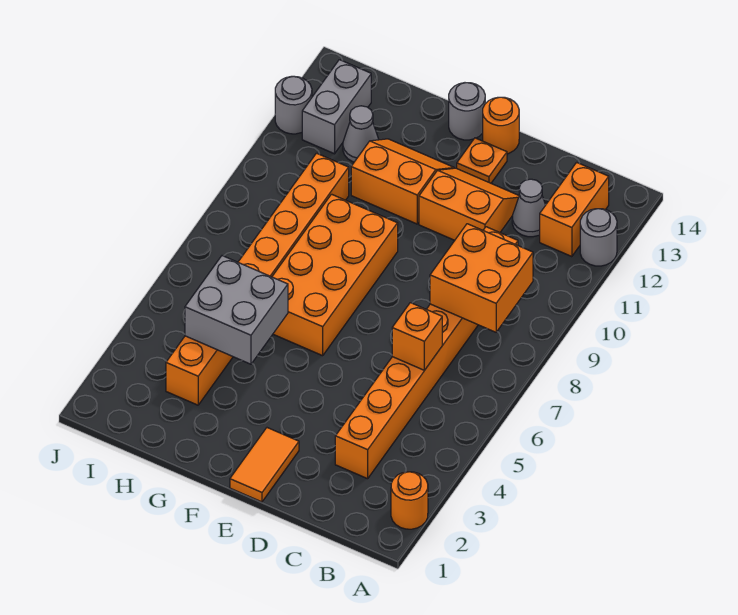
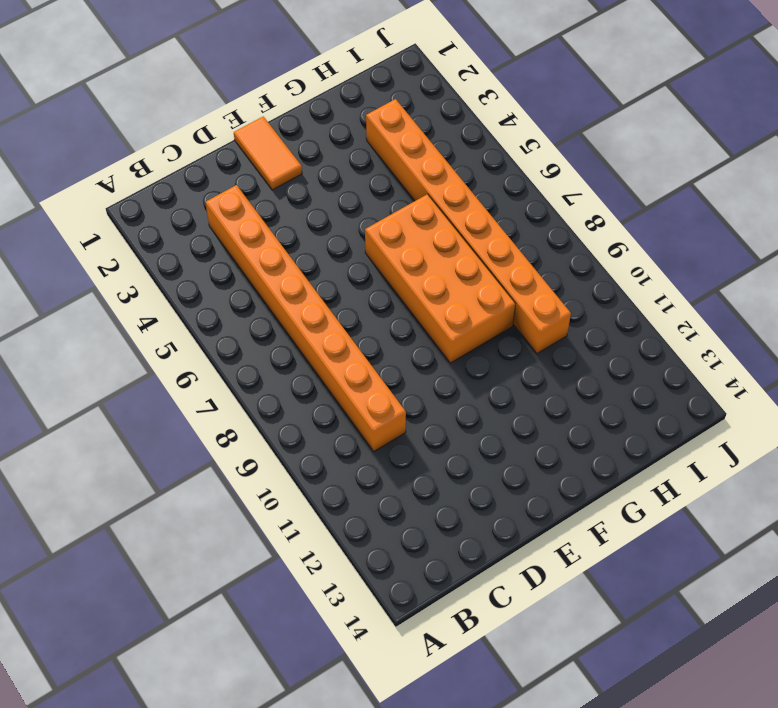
none -> orange 1x1 round brick [391,472,428,529]
none -> grey 1x1 round brick [580,209,617,266]
none -> orange 1x2 brick [540,162,609,257]

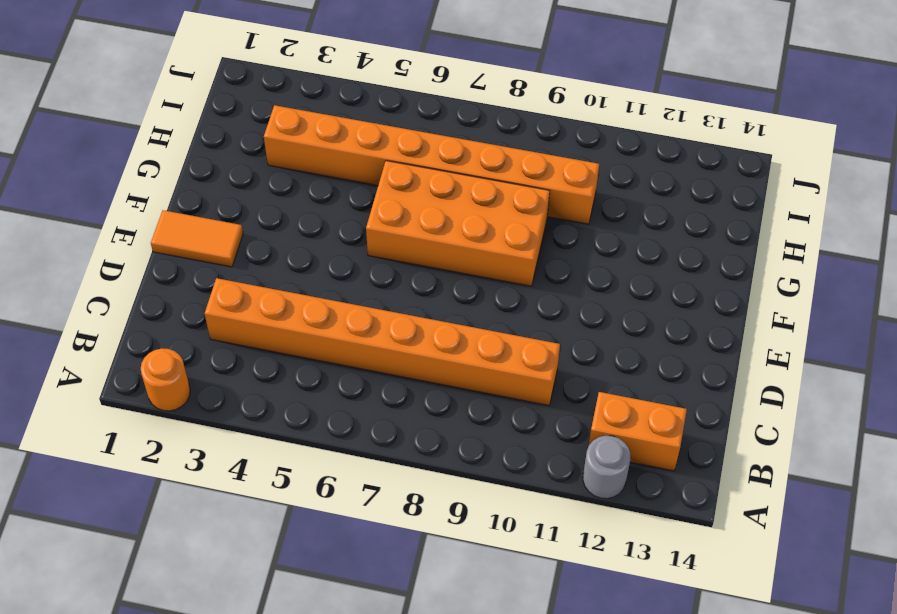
none -> grey 1x1 cone [512,179,545,237]
none -> orange 2x2 slope [419,168,519,240]
none -> orange 1x1 plate [457,138,507,183]

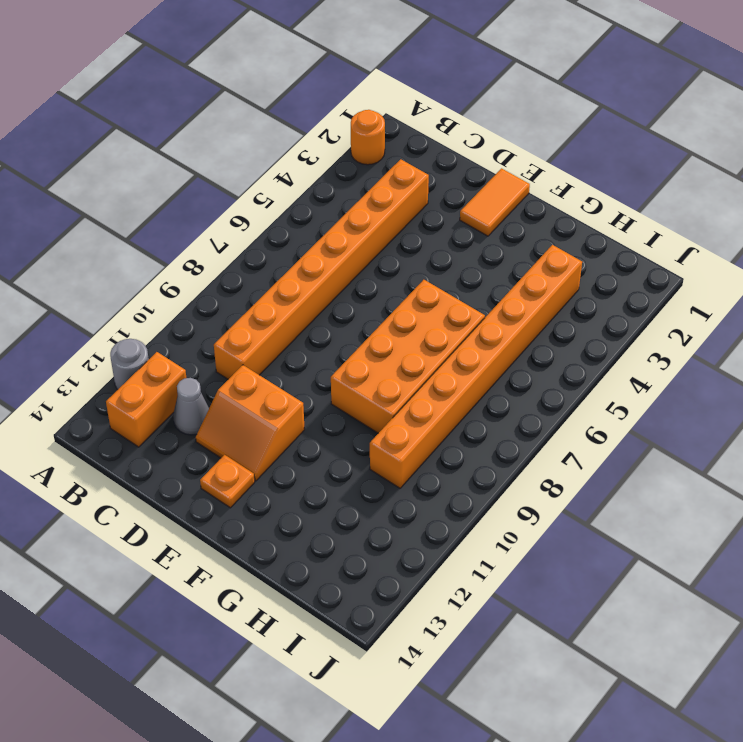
none -> orange 1x1 round brick [483,97,519,154]
none -> orange 2x2 slope [351,139,454,224]
none -> grey 1x1 round brick [449,83,485,140]

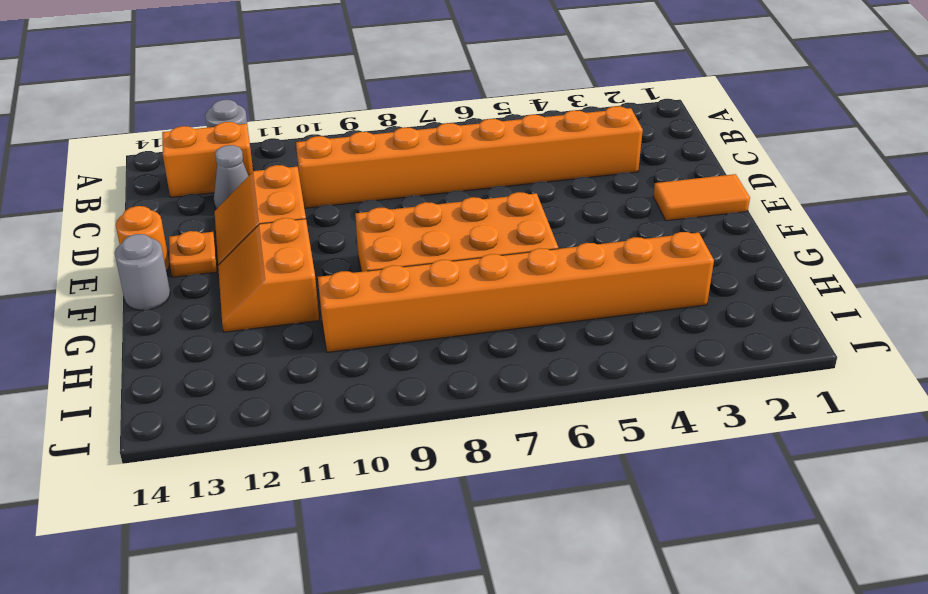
none -> orange 1x1 round brick [391,472,428,529]
none -> grey 1x1 cone [343,106,379,162]
none -> grey 1x2 brick [302,60,371,154]

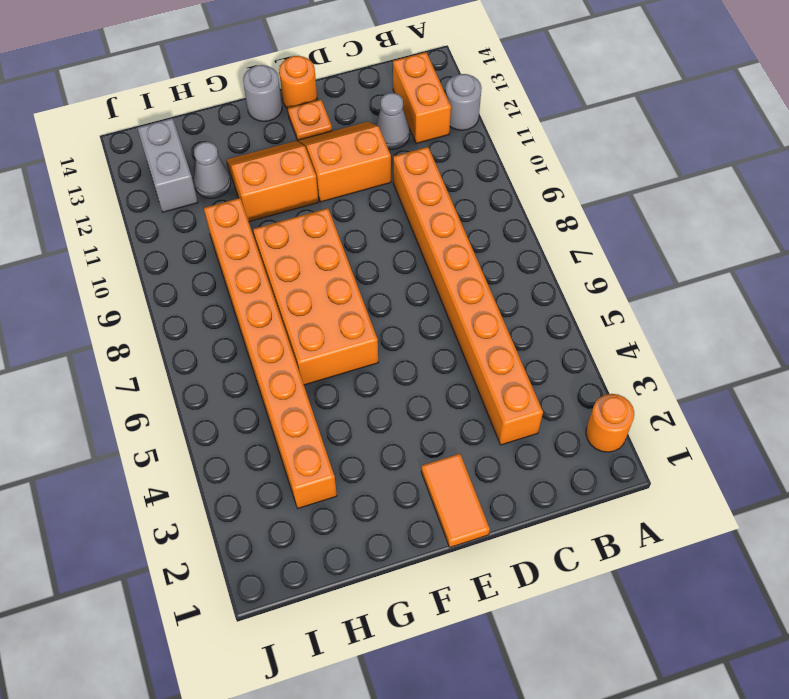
none -> grey 1x1 round brick [275,76,312,134]
none -> orange 2x2 brick [430,224,533,332]
none -> orange 1x1 brick [392,303,442,370]

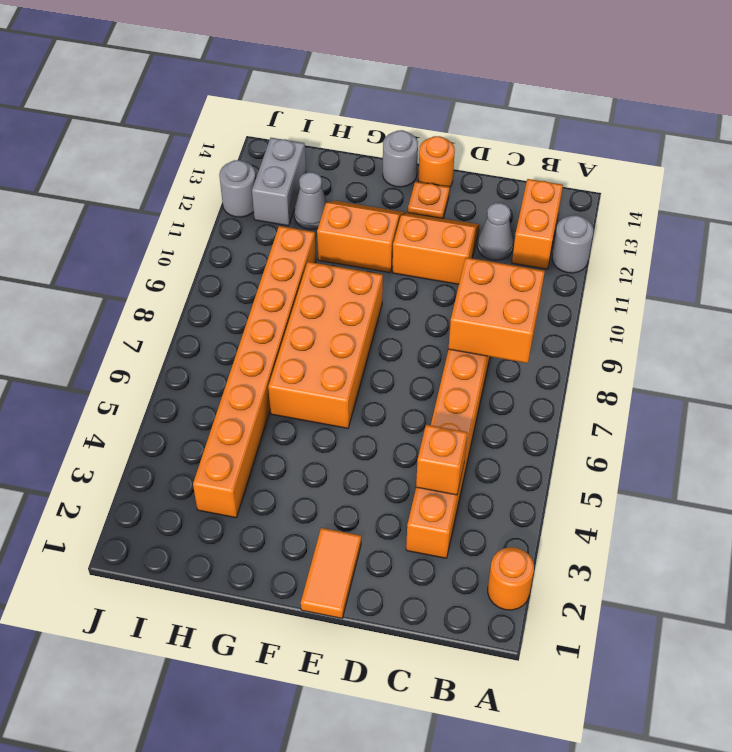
orange 1x1 brick [416,425,467,495] -> orange 1x1 brick moved to [392,303,442,370]
none -> grey 2x2 brick [185,256,288,364]

